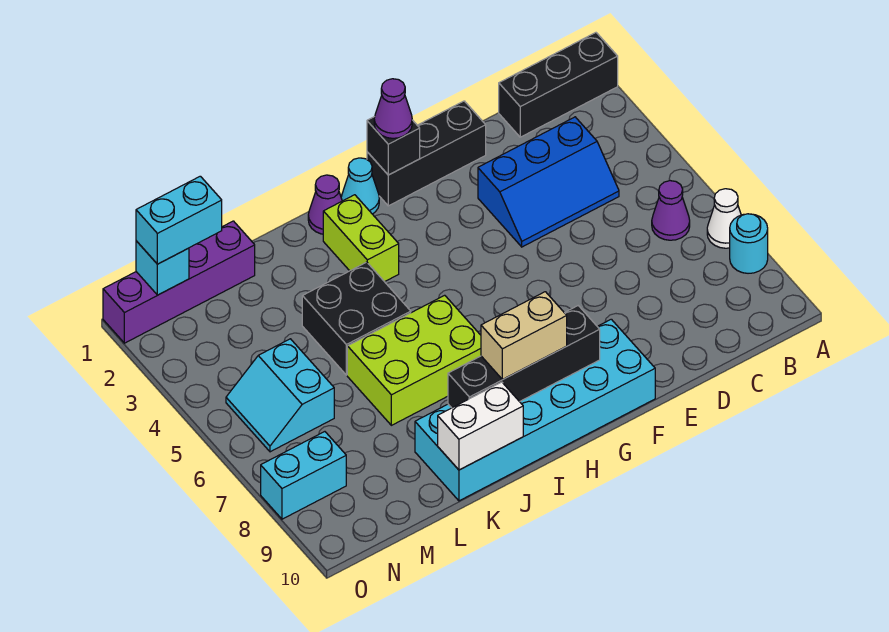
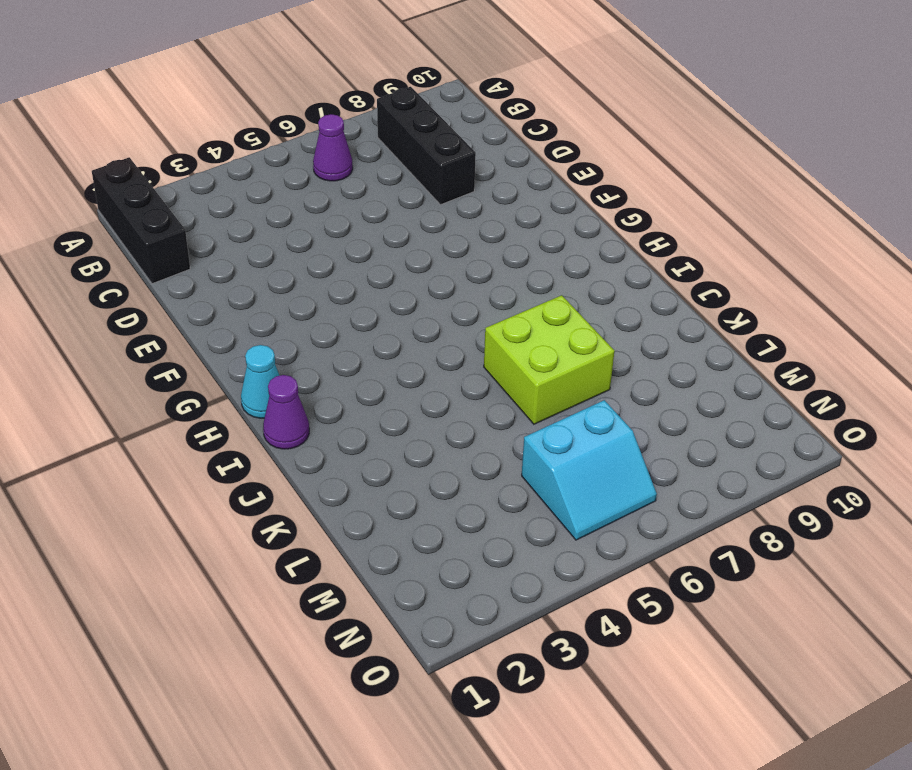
black 1x3 brick [377,87,476,205] -> black 1x3 brick moved to [367,101,486,206]
lime 2x2 brick [484,295,614,424] -> lime 2x3 brick [347,295,481,425]
none -> white 1x1 cone [707,189,741,248]
none -> cyan 1x1 round brick [730,214,768,273]
none -> blue 2x3 slope [478,117,619,247]

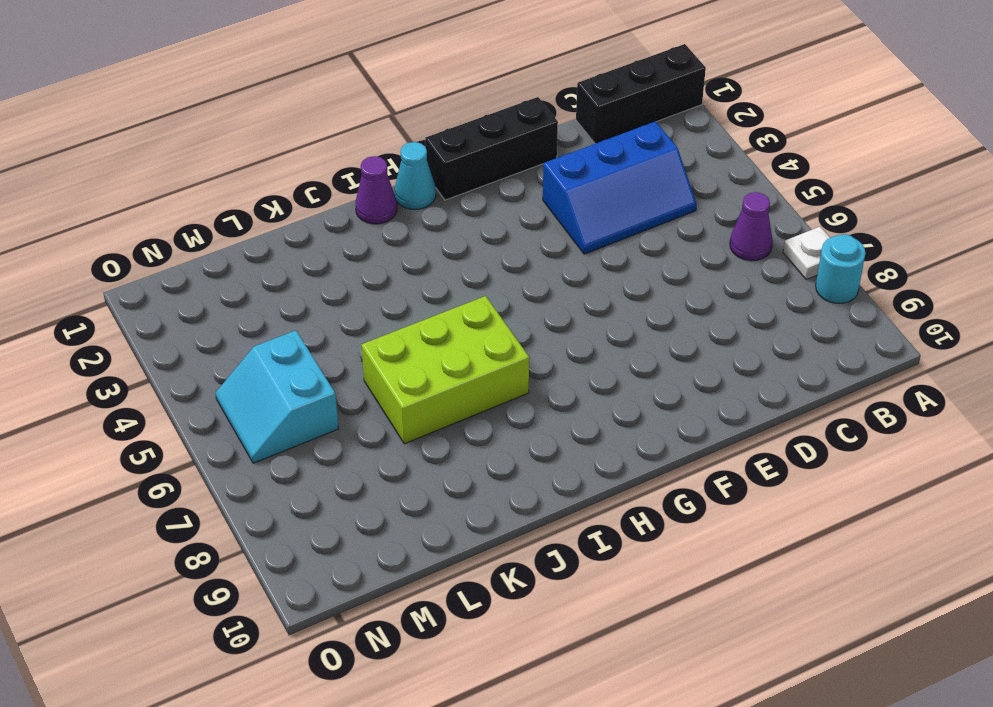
white 1x1 plate [783,227,830,280] -> white 1x1 cone [707,189,741,248]
none -> cyan 2x6 brick [415,319,655,501]
none -> lime 1x2 brick [323,195,399,282]
none -> black 2x2 brick [302,262,411,375]

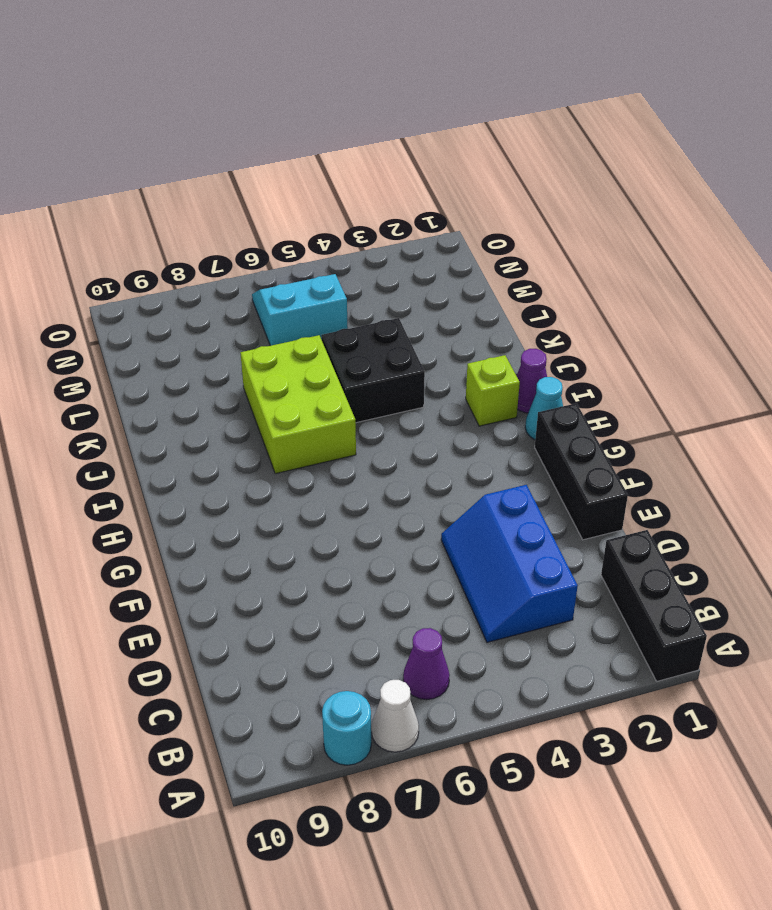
lime 1x1 brick [466,355,520,426] -> lime 1x2 brick [323,195,399,282]
none -> cyan 2x6 brick [415,319,655,501]
none -> purple 1x4 brick [103,221,255,343]
none -> cyan 1x2 brick [261,432,346,519]

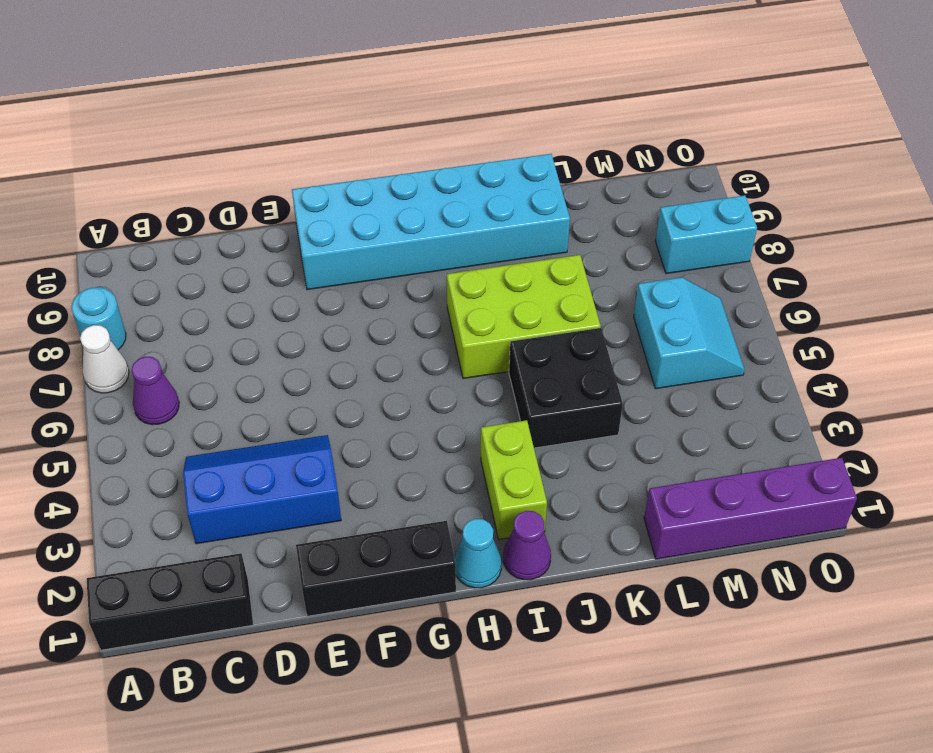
none -> black 1x1 brick [367,117,420,175]
none -> black 1x4 brick [448,306,600,408]
none -> white 1x2 brick [438,382,523,470]

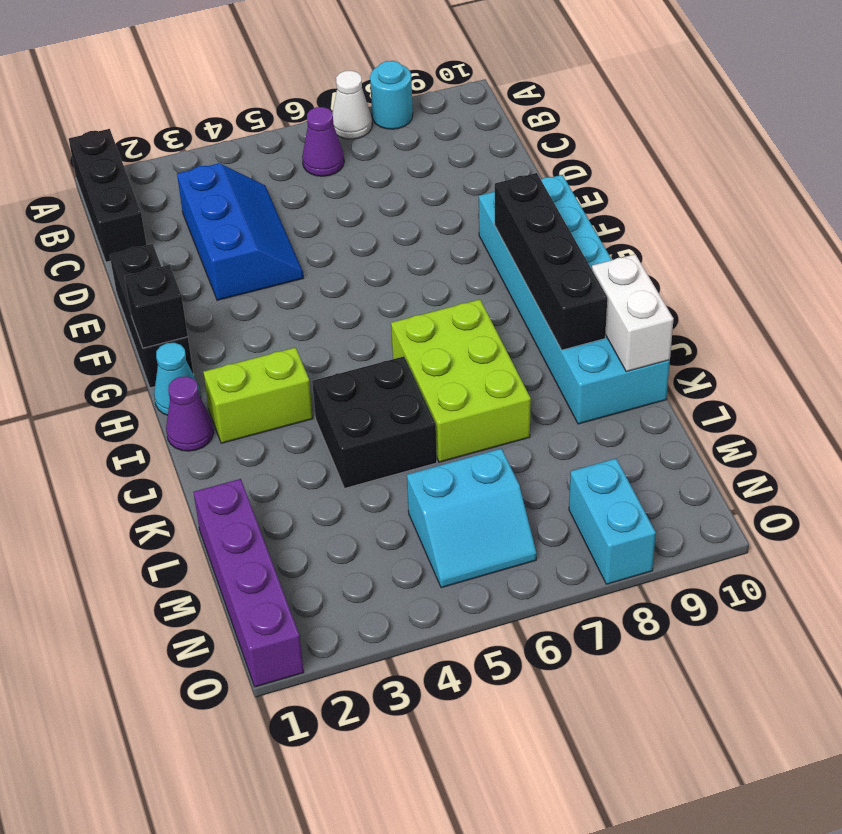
none -> cyan 1x1 brick [136,241,189,295]
none -> purple 1x1 cone [374,79,412,138]
none -> tan 1x2 brick [481,292,567,379]

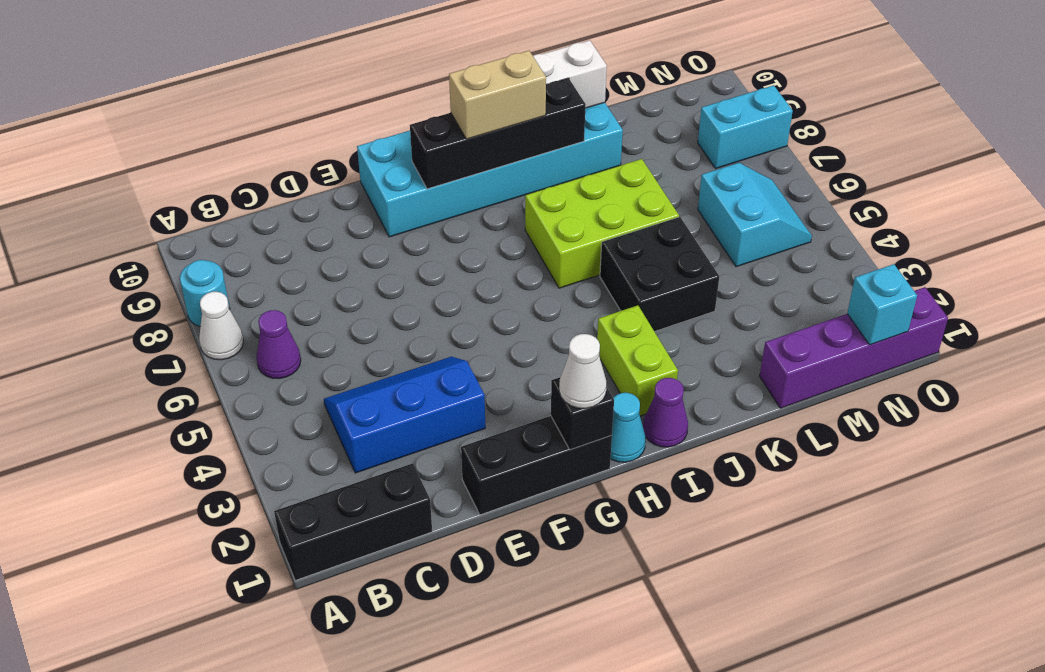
white 1x1 cone [559,334,607,408] -> purple 1x1 cone [374,79,412,138]
none -> cyan 1x2 brick [136,176,222,264]

